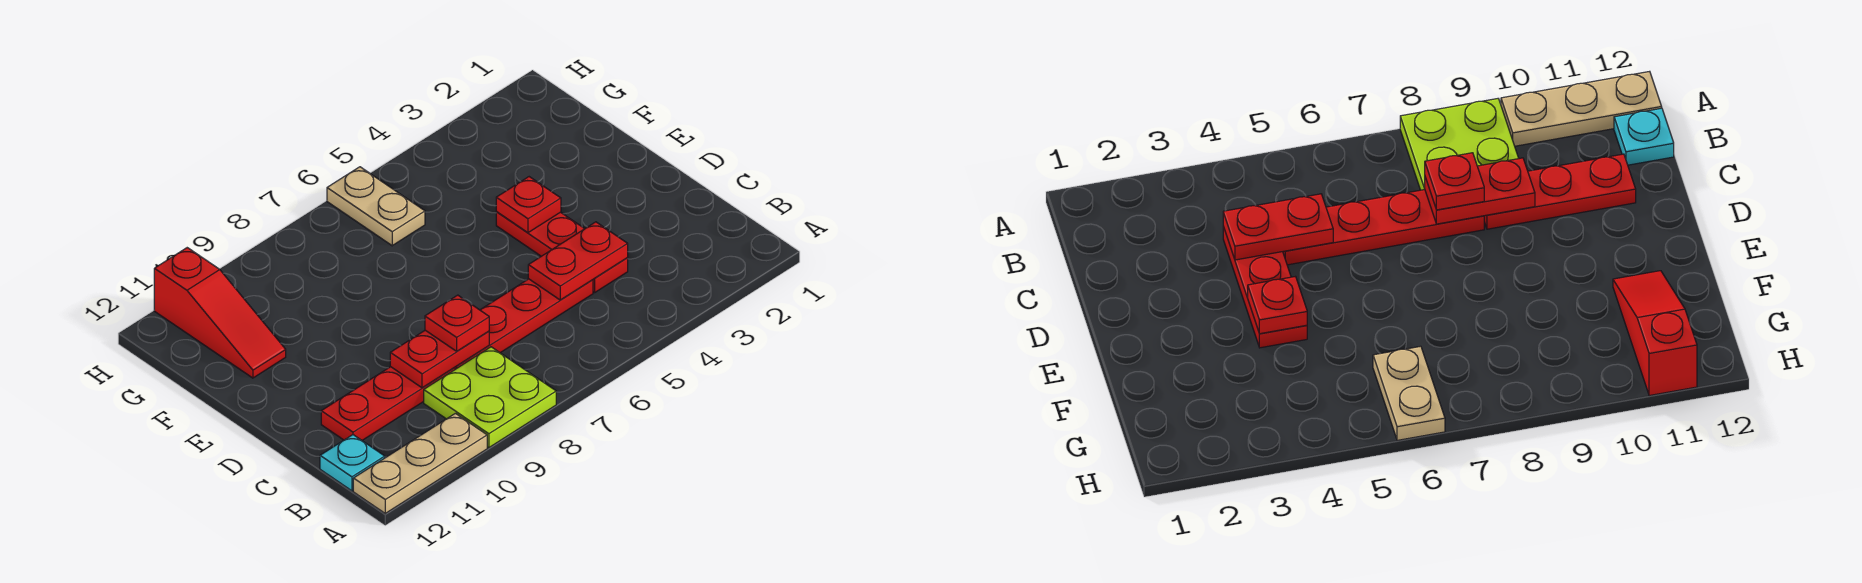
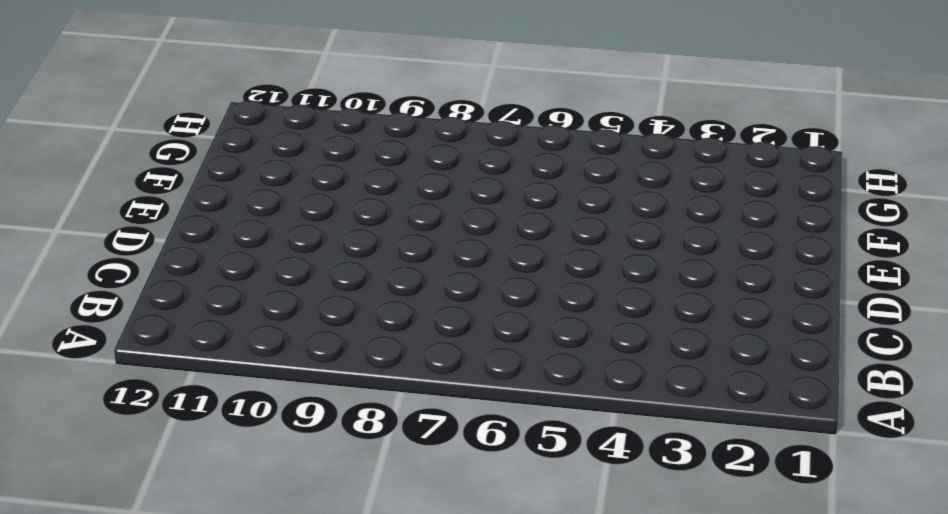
none -> lime 2x2 plate [424,347,556,448]
none -> tan 1x3 plate [353,413,487,513]
none -> cyan 1x1 plate [320,435,385,491]

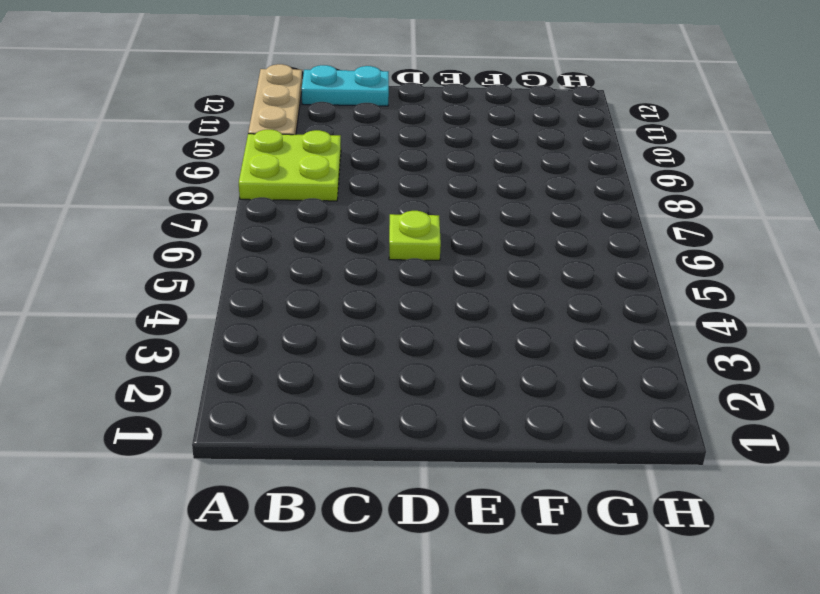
cyan 1x2 plate [302,65,389,106] -> cyan 1x1 plate [320,435,385,491]
lime 1x1 plate [389,211,441,260] -> none
none -> red 1x3 plate [496,212,628,292]
none -> red 1x4 plate [455,279,593,369]
none -> red 1x3 plate [321,367,455,440]

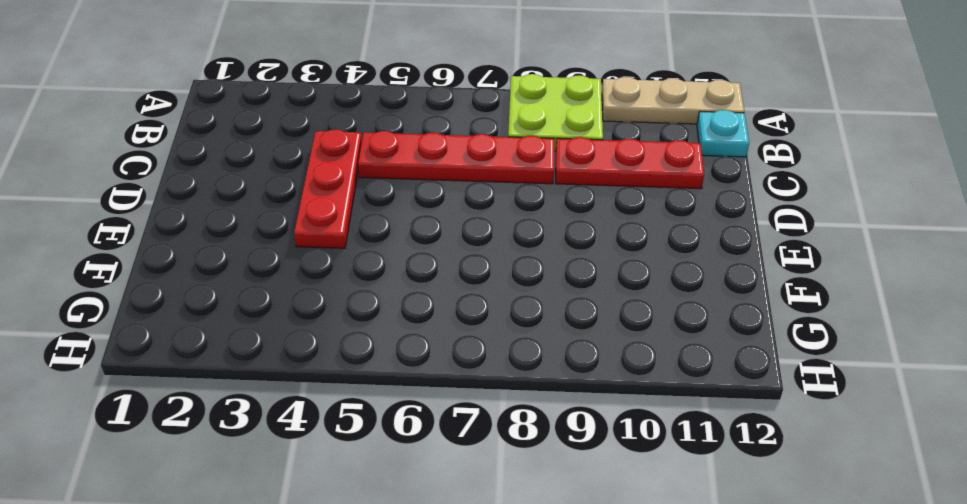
none -> red 1x3 slope [154,248,286,378]
none -> tan 1x2 plate [327,167,425,246]
none -> red 1x2 plate [528,222,628,300]

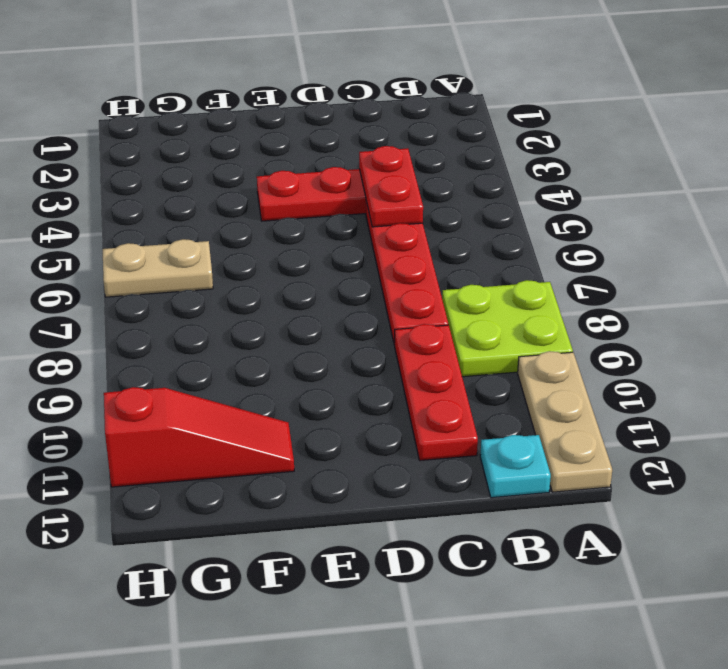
none -> red 1x2 plate [390,330,489,388]
none -> red 1x1 plate [496,177,561,233]
none -> red 1x1 plate [425,295,489,351]

